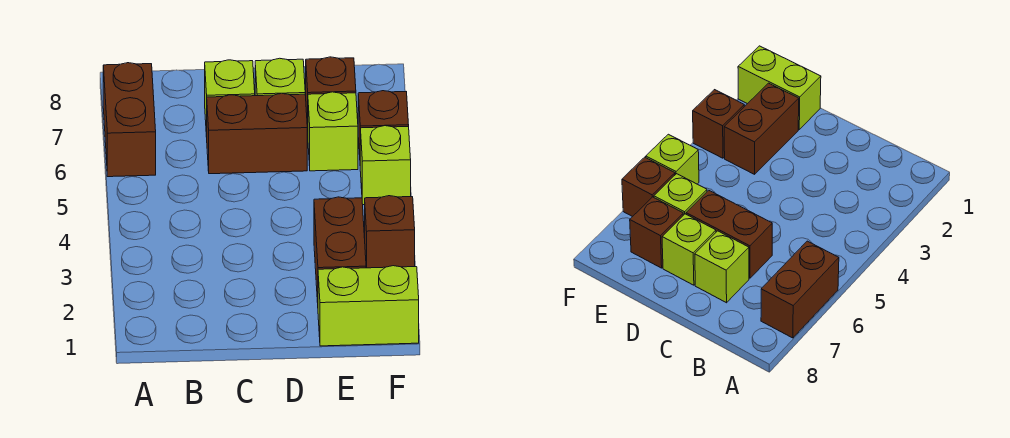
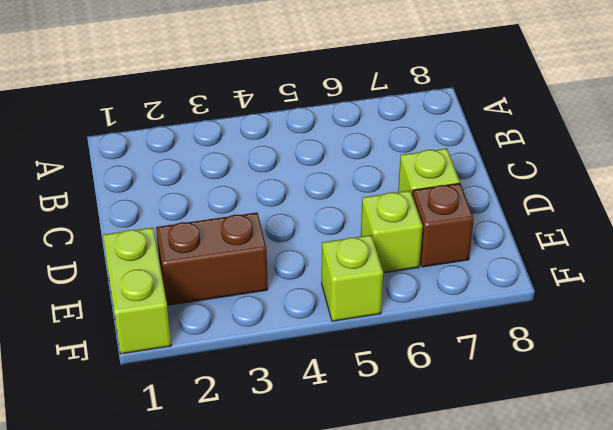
none -> brown 1x2 brick [103,63,156,177]
none -> brown 1x2 brick [207,93,307,174]

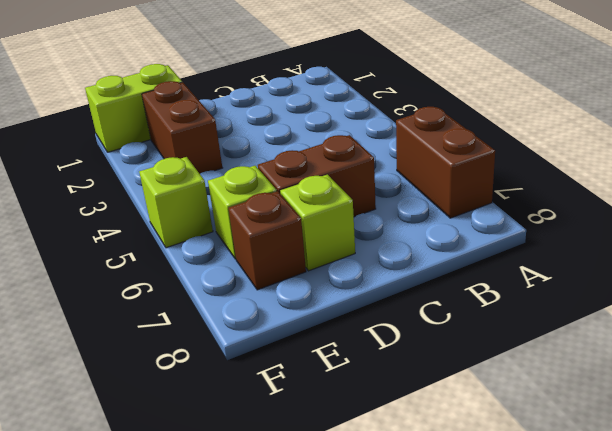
none -> lime 1x1 brick [205,60,255,137]
none -> brown 1x1 brick [365,196,415,268]

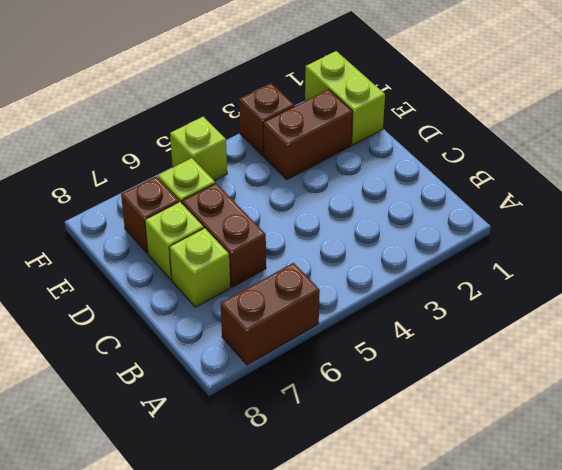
none -> brown 1x1 brick [358,91,409,155]

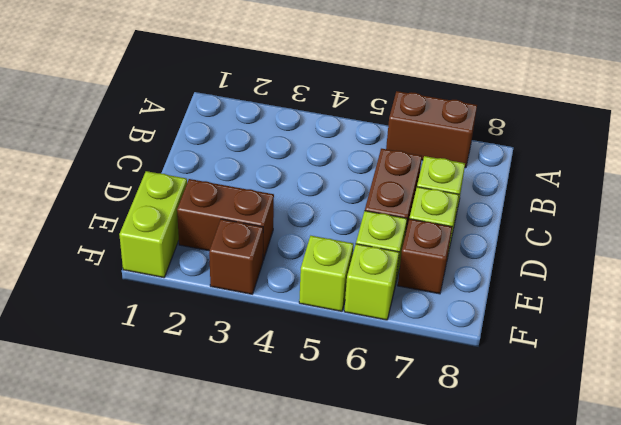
lime 1x1 brick [344,244,399,320] -> brown 1x1 brick [358,91,409,155]

